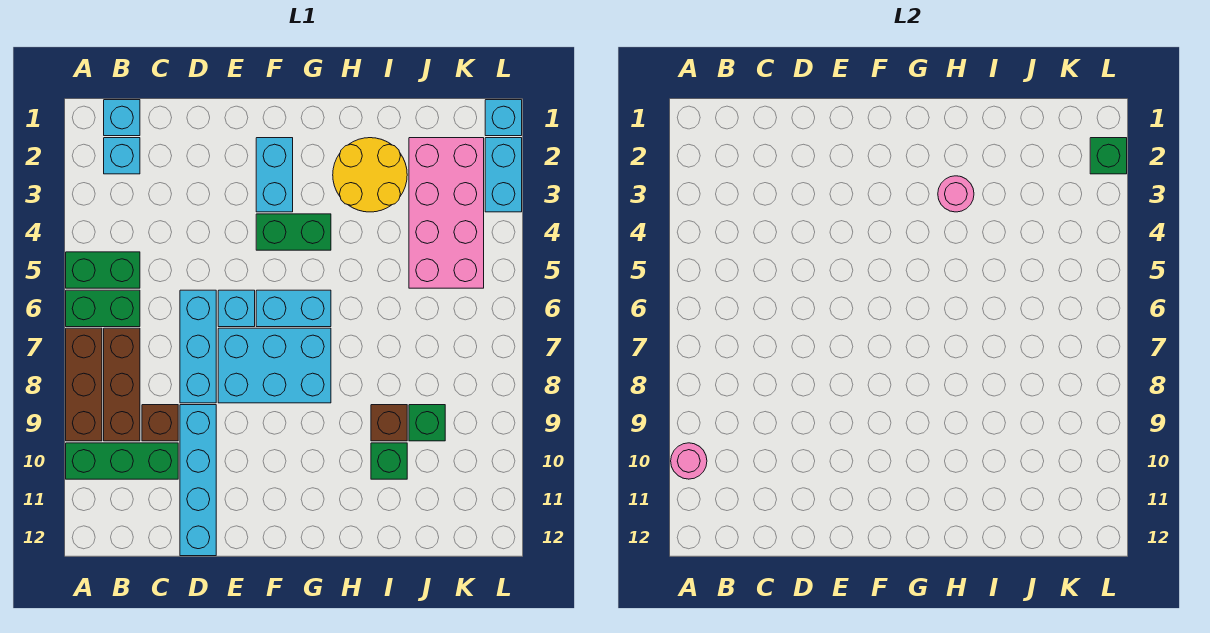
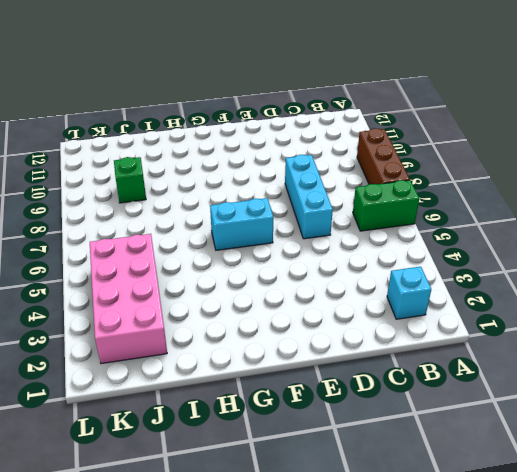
none -> green 1x2 brick [66,252,140,288]
none -> green 1x3 brick [66,443,178,479]
none -> cyan 1x1 brick [104,100,140,136]

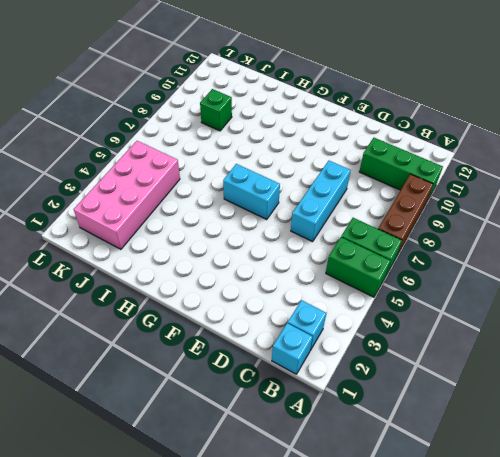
none -> brown 1x3 brick [104,328,140,441]
none -> brown 1x1 brick [142,405,178,441]
none -> cyan 1x4 brick [180,405,216,556]

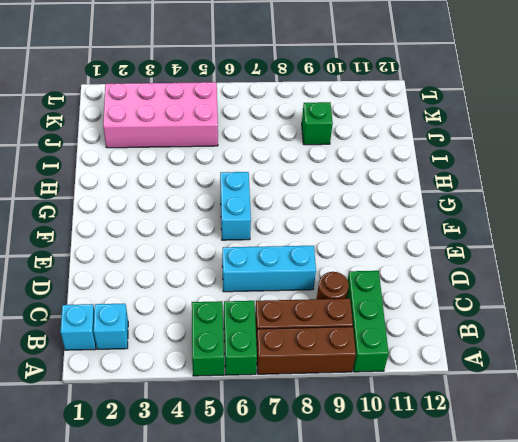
brown 1x1 round brick [317,272,349,299] -> brown 1x1 brick [142,405,178,441]
none -> cyan 1x4 brick [180,405,216,556]
none -> cyan 1x1 brick [218,290,255,327]
none -> cyan 2x3 brick [218,328,331,403]

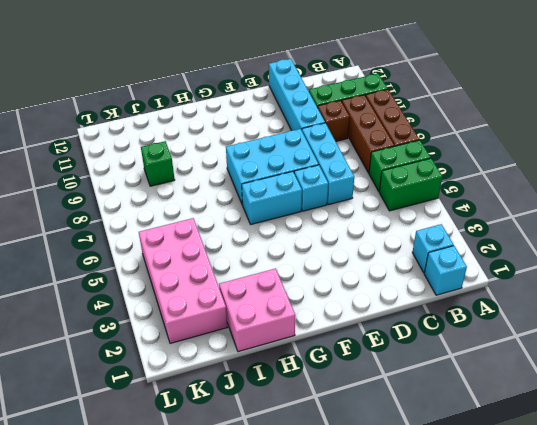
pink 2x2 brick [219,269,295,352] -> yellow 2x2 round brick [333,138,407,212]
none -> cyan 1x2 brick [256,138,293,212]
none -> green 1x2 brick [256,214,331,250]
none -> brown 1x1 brick [371,405,407,441]

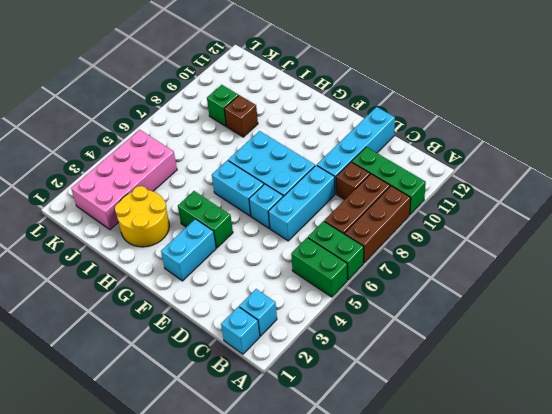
none -> green 1x1 brick [371,443,407,479]
none -> cyan 1x1 brick [485,100,522,136]
none -> cyan 1x2 brick [485,138,522,212]

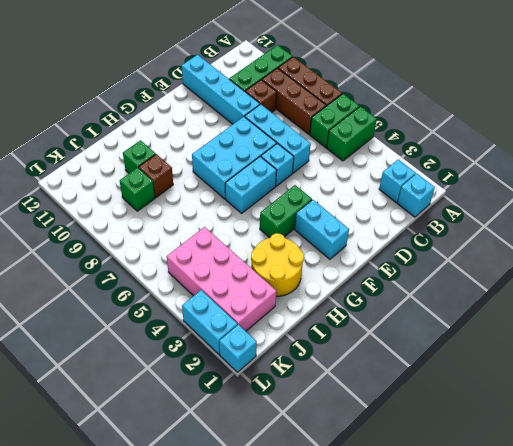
none -> pink 1x1 round brick [671,443,707,479]
none -> pink 1x1 round brick [938,176,974,212]
none -> green 1x1 brick [1090,138,1127,174]

